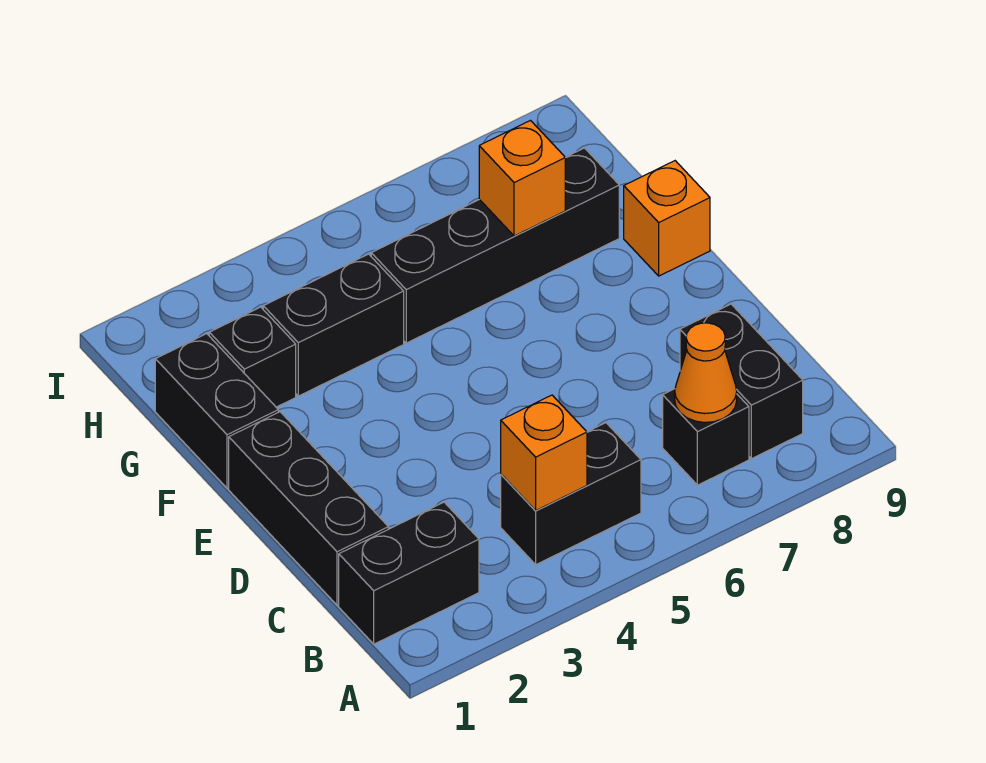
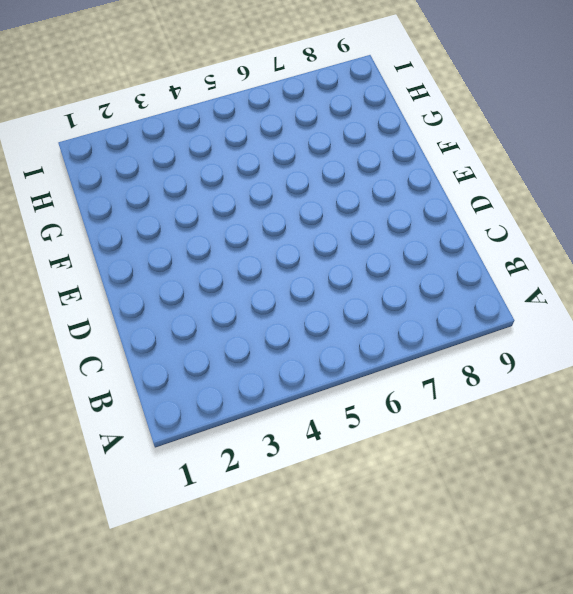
none -> black 1x2 brick [339,502,479,644]
none -> black 1x2 brick [501,423,641,564]
none -> black 1x1 brick [663,389,749,485]

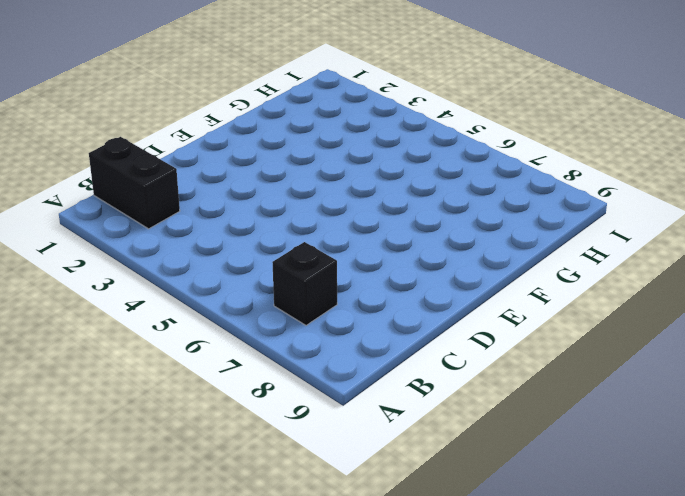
none -> black 1x2 brick [501,423,641,564]
none -> black 1x2 brick [680,304,803,459]
none -> black 1x3 brick [229,412,388,605]

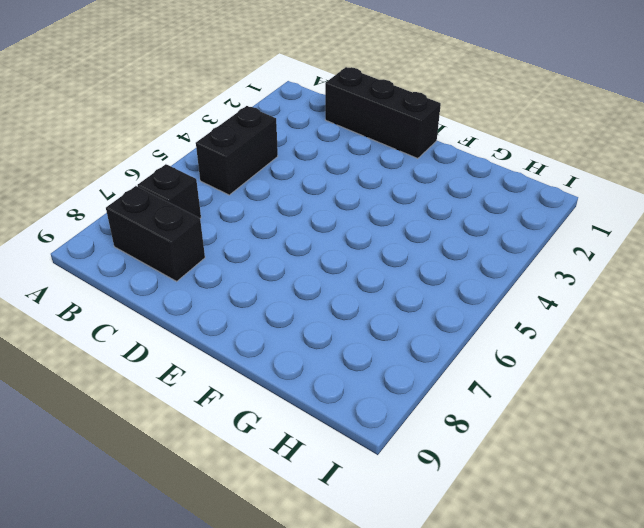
none -> black 1x2 brick [339,502,479,644]
none -> black 1x2 brick [155,334,278,488]
none -> orange 1x1 brick [624,161,710,276]

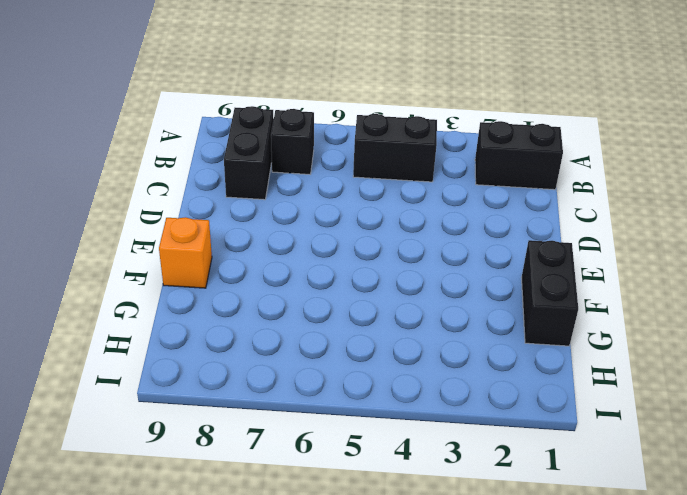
none -> black 1x3 brick [229,412,388,605]
none -> black 1x1 brick [209,307,296,407]
none -> black 1x2 brick [263,254,404,396]

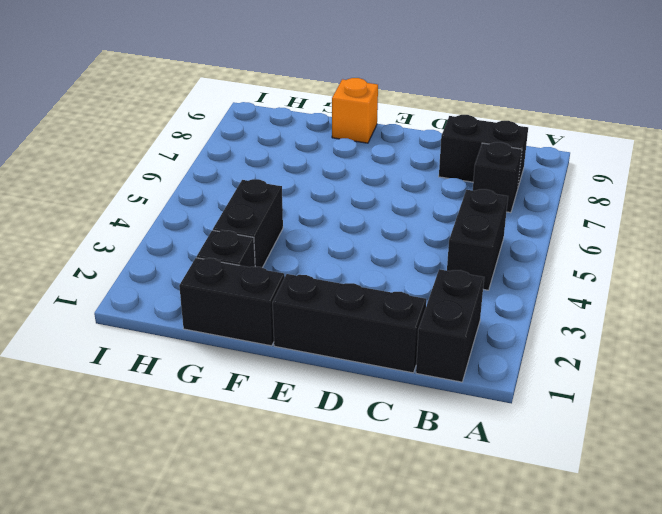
none -> black 1x4 brick [371,148,619,343]
none -> orange 1x1 brick [501,395,587,510]
none -> orange 1x1 cone [675,323,737,423]

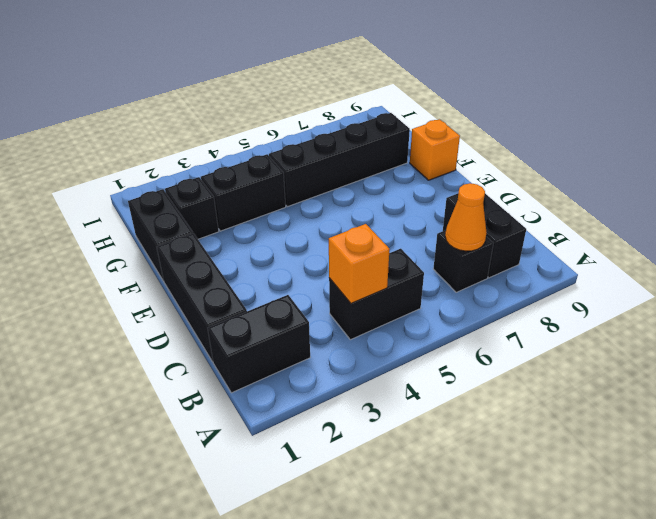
none -> orange 1x1 brick [479,121,565,236]

